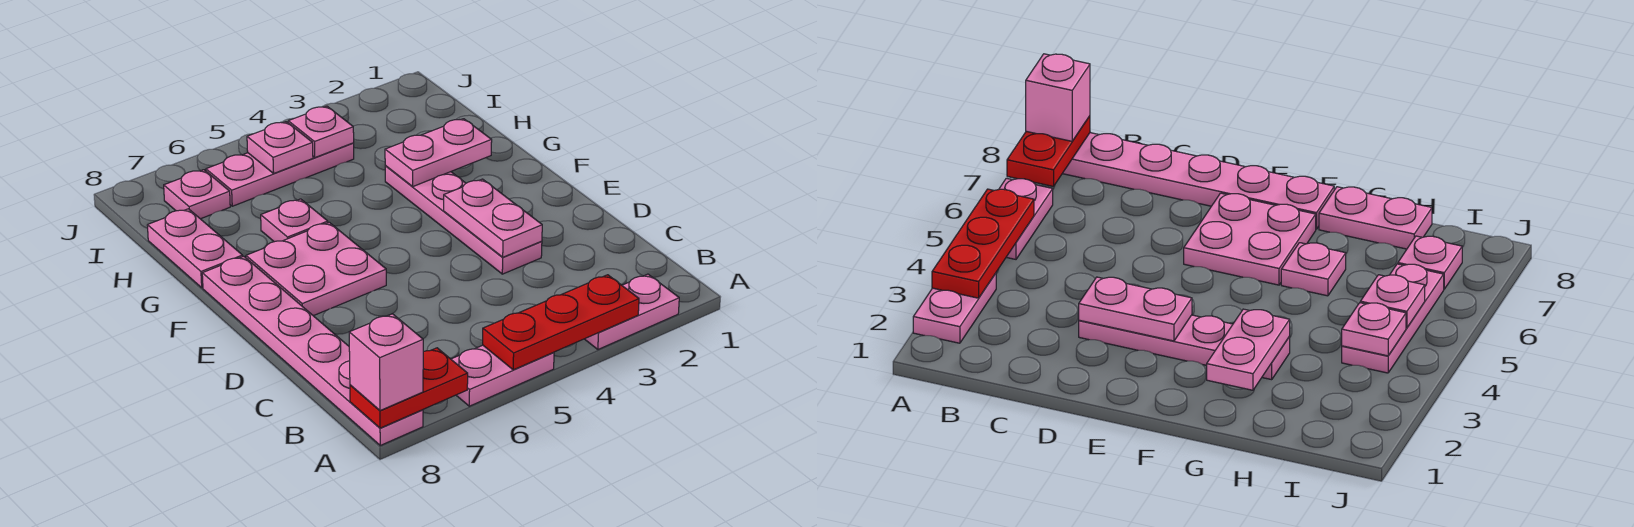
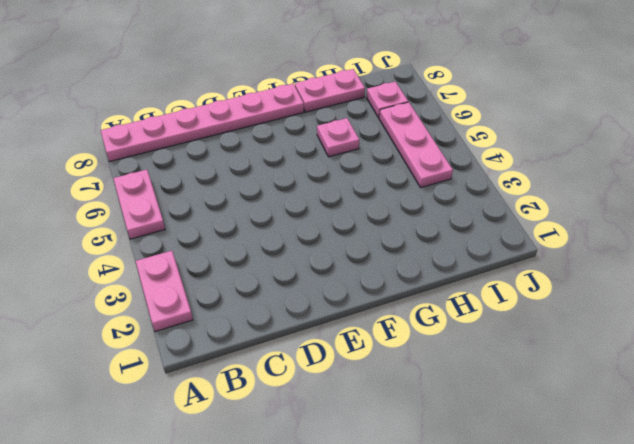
none -> pink 1x4 plate [385,166,542,274]
none -> pink 2x2 plate [246,222,386,316]
none -> red 1x3 plate [483,275,639,370]

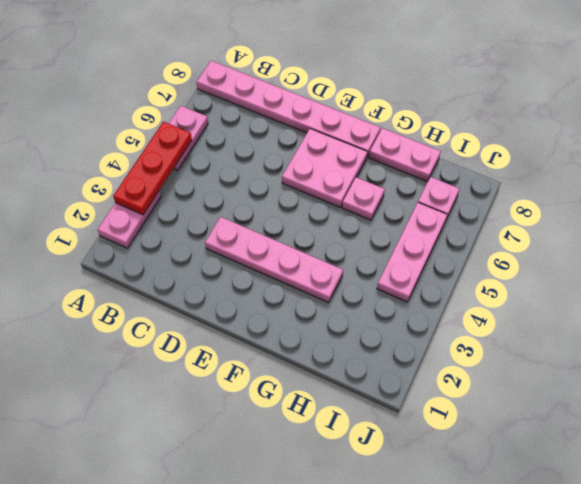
none -> red 1x2 plate [350,348,468,428]
none -> pink 1x2 plate [444,179,542,257]
none -> pink 1x2 plate [385,119,492,186]

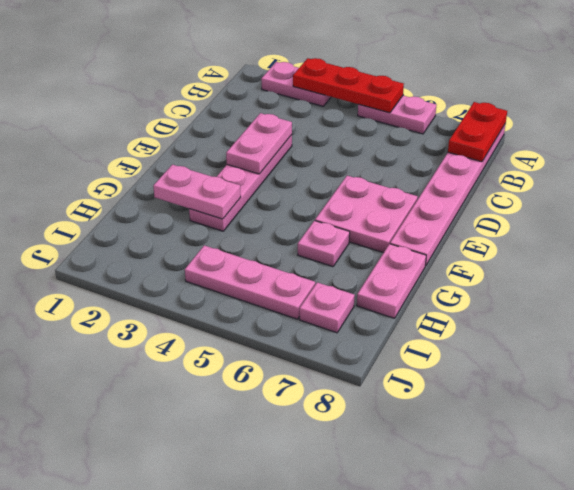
red 1x2 plate [448,102,507,162] -> red 1x2 plate turned to [350,348,468,428]
none -> pink 1x1 plate [288,106,354,157]
none -> pink 1x1 plate [247,122,313,173]
none -> pink 1x1 brick [349,314,423,411]

